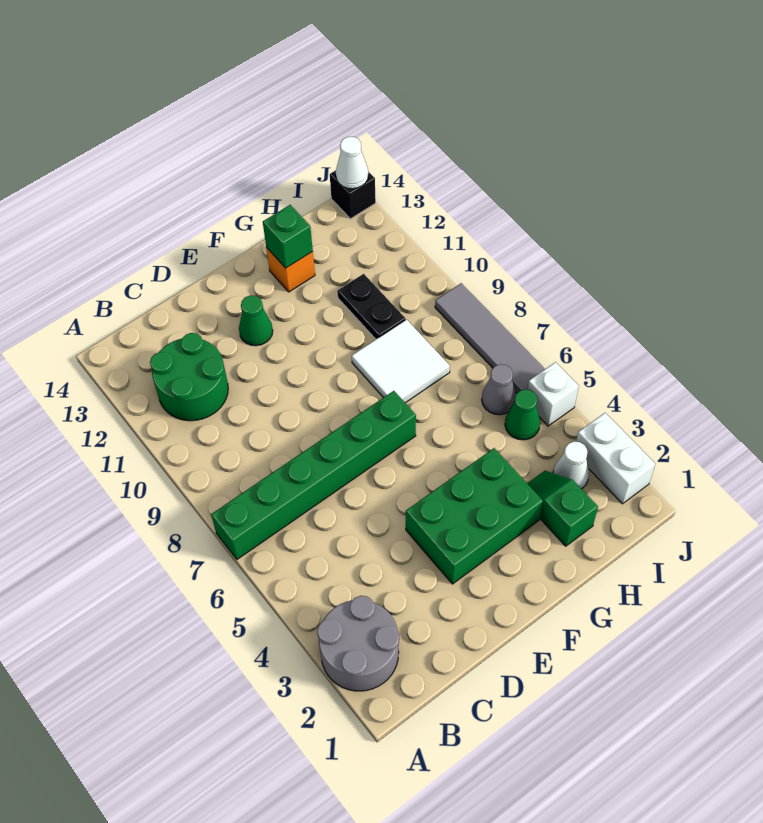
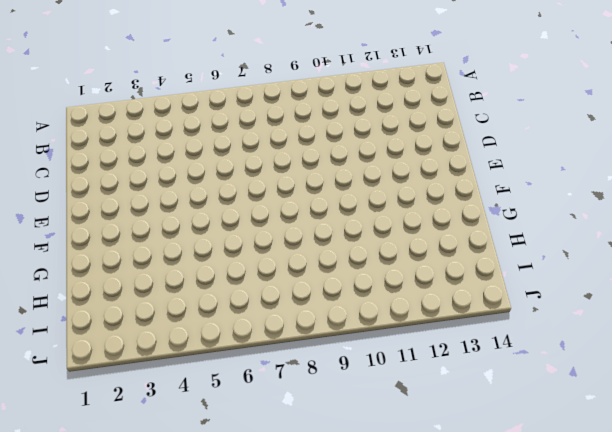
none -> grey 2x2 round brick [317,596,399,691]
none -> green 1x6 brick [211,391,416,559]
none -> green 2x2 round brick [150,333,228,421]

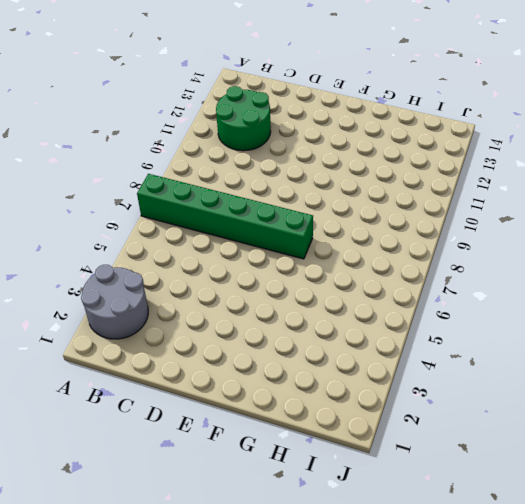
none -> green 2x3 brick [406,448,543,584]
none -> green 1x1 cone [239,295,273,346]
none -> white 2x2 tile [352,319,450,403]

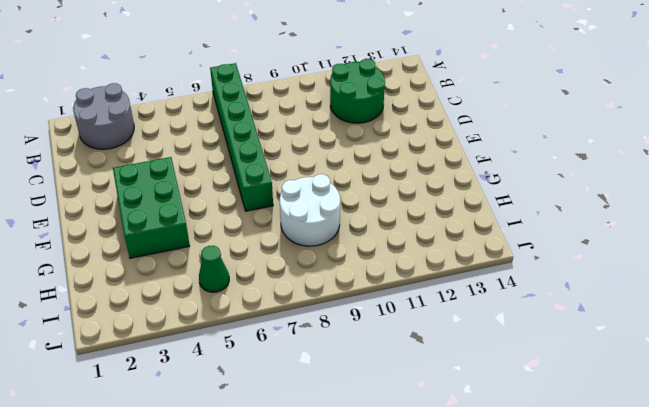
white 2x2 round brick [280,174,340,246] -> white 2x2 tile [352,319,450,403]
none -> green 1x1 cone [239,295,273,346]
none -> orange 1x1 brick [266,247,315,292]
none -> green 1x2 slope [527,471,598,546]

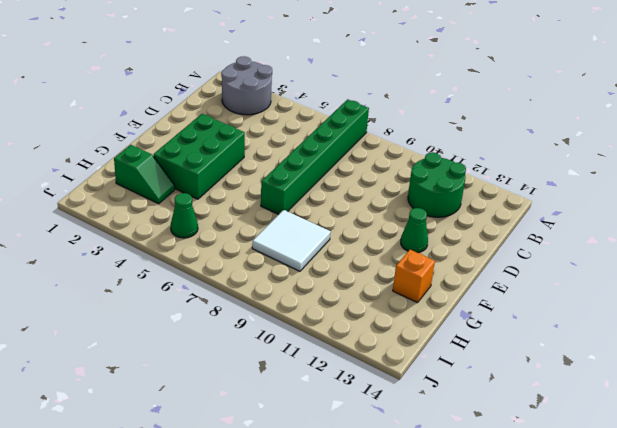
none -> black 1x2 plate [337,274,405,339]
none -> white 1x1 cone [553,442,589,489]
none -> grey 1x1 cone [482,364,516,415]

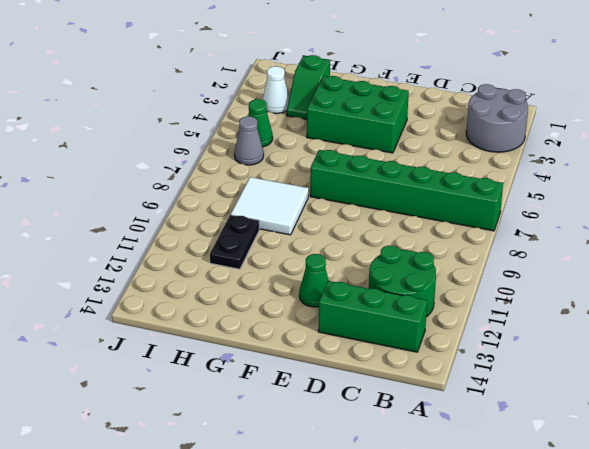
green 1x3 brick [318,281,427,352] -> none
none -> orange 1x1 brick [266,247,315,292]
none -> white 1x2 brick [576,413,655,504]
none -> white 1x1 brick [527,362,579,426]

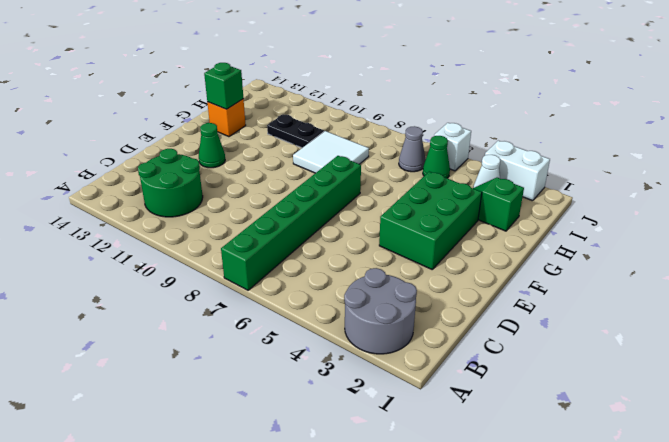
none -> grey 1x4 tile [435,283,545,393]
none -> black 1x1 brick [330,170,376,219]
none -> white 1x1 cone [336,137,368,189]

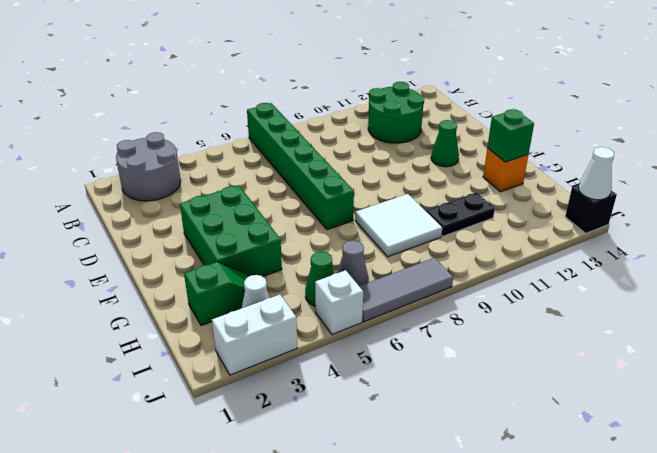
grey 1x3 tile [359,258,453,322] -> grey 1x4 tile [435,283,545,393]

